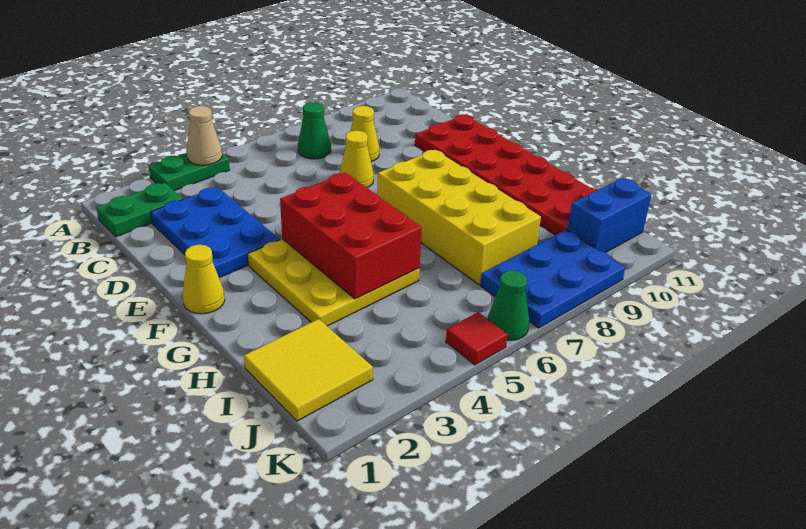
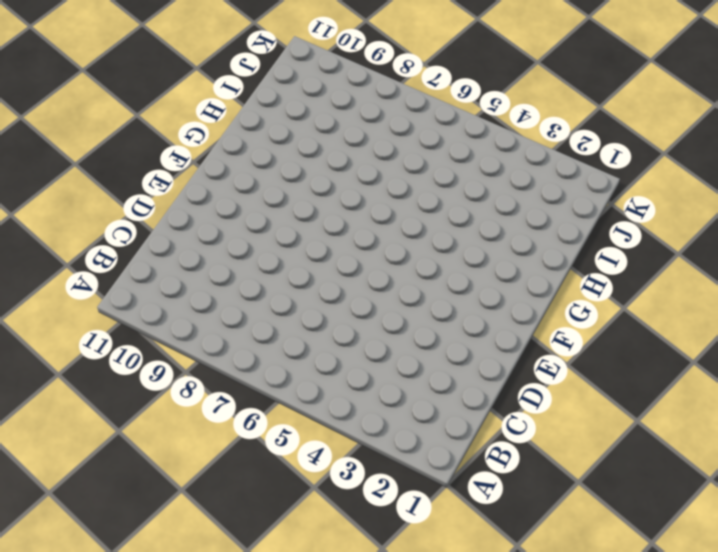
none -> green 1x2 plate [148,153,230,191]
none -> green 1x2 plate [96,183,183,237]
none -> green 1x1 cone [298,102,331,159]

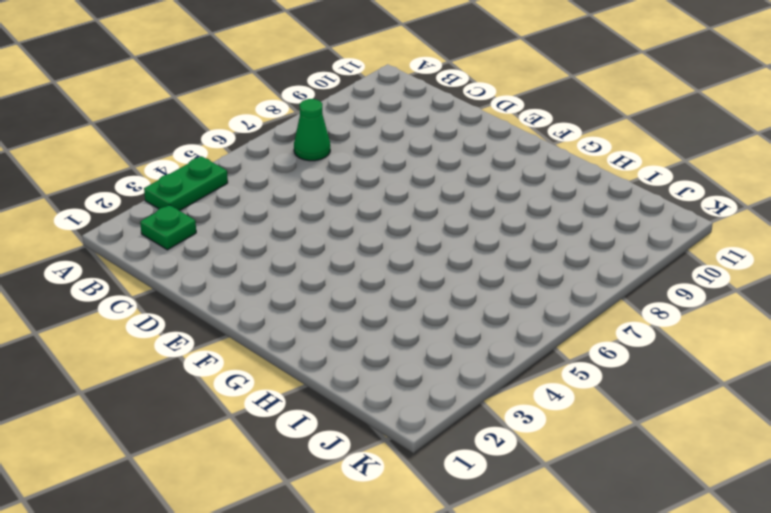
green 1x1 plate [140,205,196,250] -> green 1x2 plate [96,183,183,237]
none -> blue 2x3 plate [151,187,280,278]
none -> yellow 1x1 cone [351,106,380,161]
none -> yellow 1x1 cone [340,131,374,188]

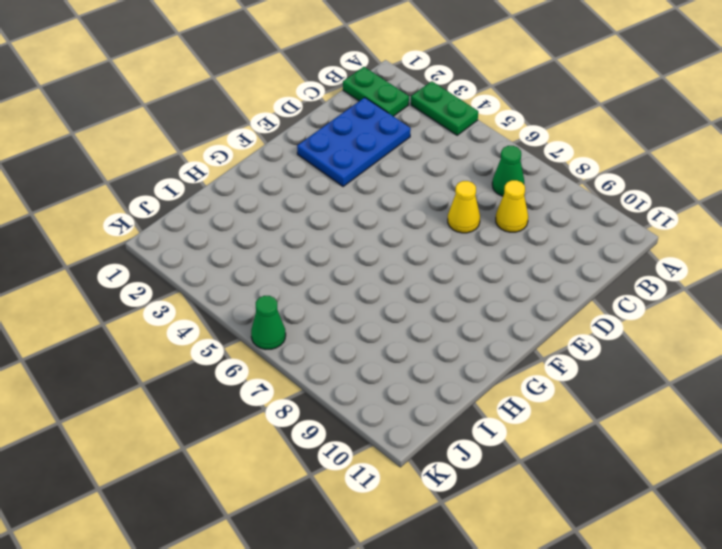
none -> red 2x6 plate [415,114,598,235]
none -> yellow 1x1 cone [183,245,225,314]
none -> yellow 3x3 plate [248,239,420,326]

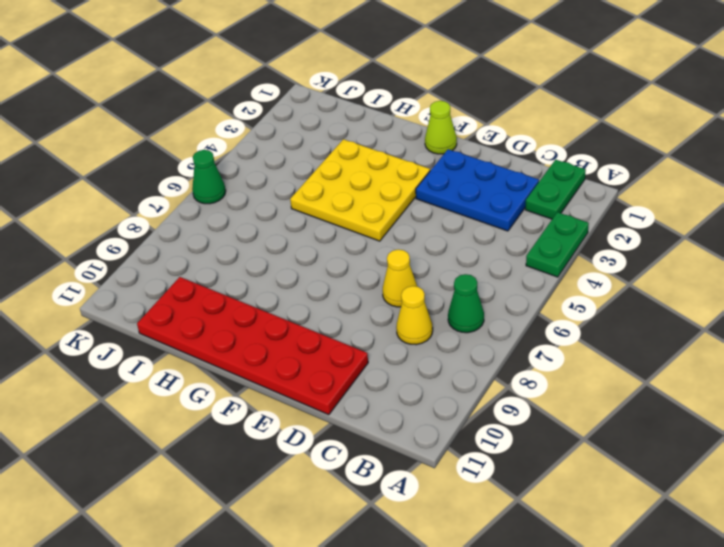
lime 1x1 cone [425,101,457,154] -> yellow 1x1 cone [183,245,225,314]
none -> yellow 2x4 brick [377,150,541,285]
none -> yellow 2x2 tile [244,319,373,421]
none -> blue 2x3 plate [480,230,625,328]

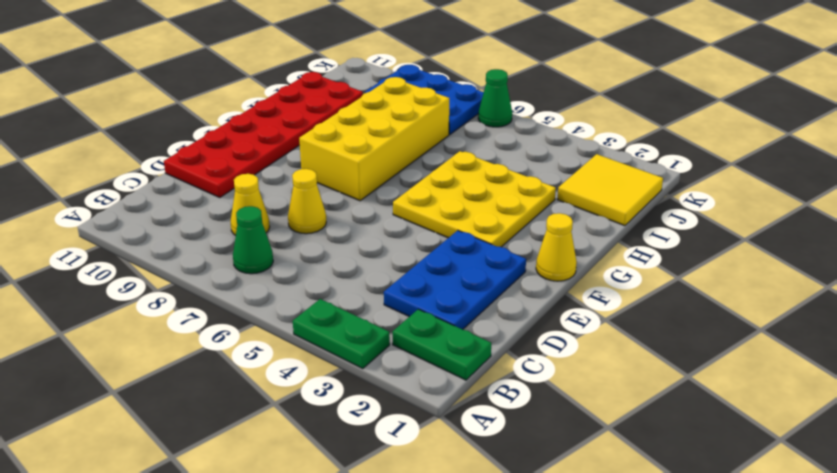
none -> blue 1x2 brick [567,178,652,253]
none -> red 1x1 tile [446,312,508,365]
none -> tan 1x1 cone [187,106,222,165]

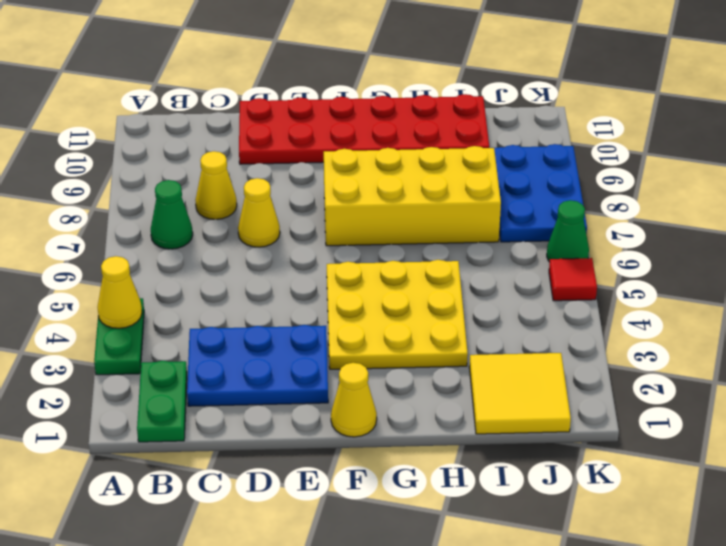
yellow 1x1 cone [98,256,142,328] -> tan 1x1 cone [187,106,222,165]
none -> blue 1x2 brick [567,178,652,253]
none -> red 2x3 brick [280,173,422,299]

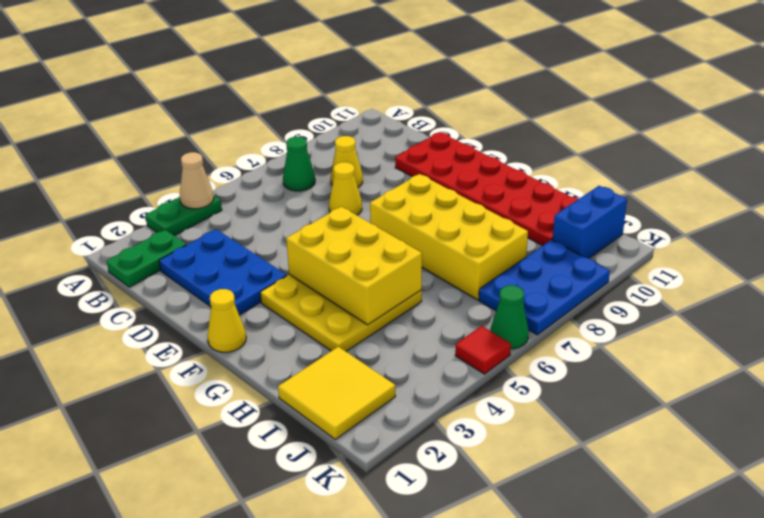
yellow 2x3 brick [286,207,422,325] -> red 2x3 brick [280,173,422,299]

